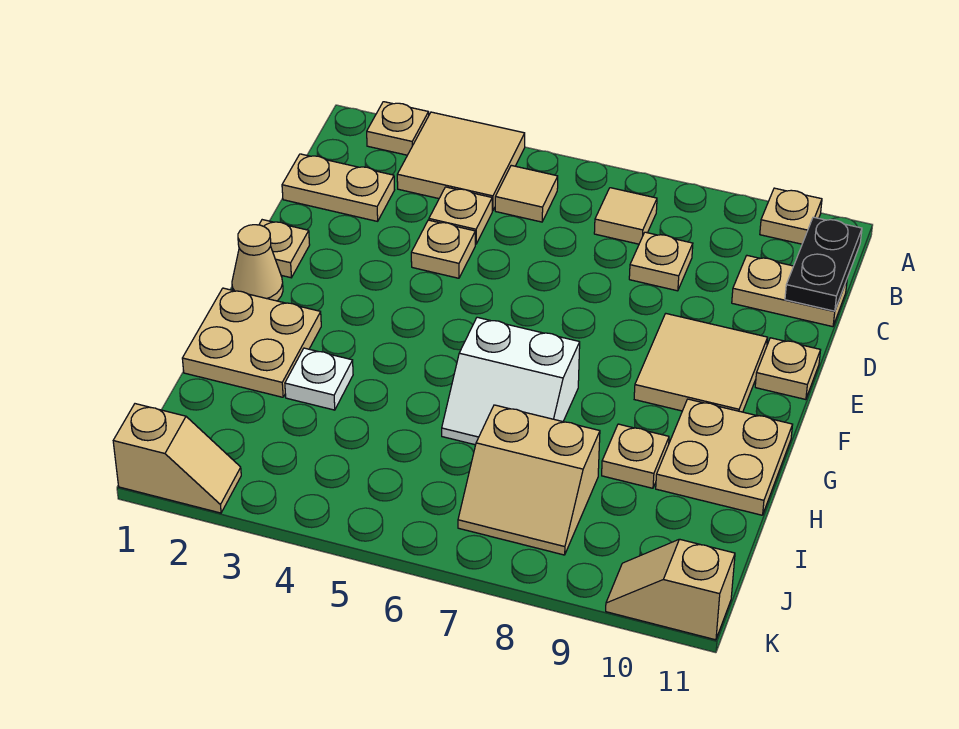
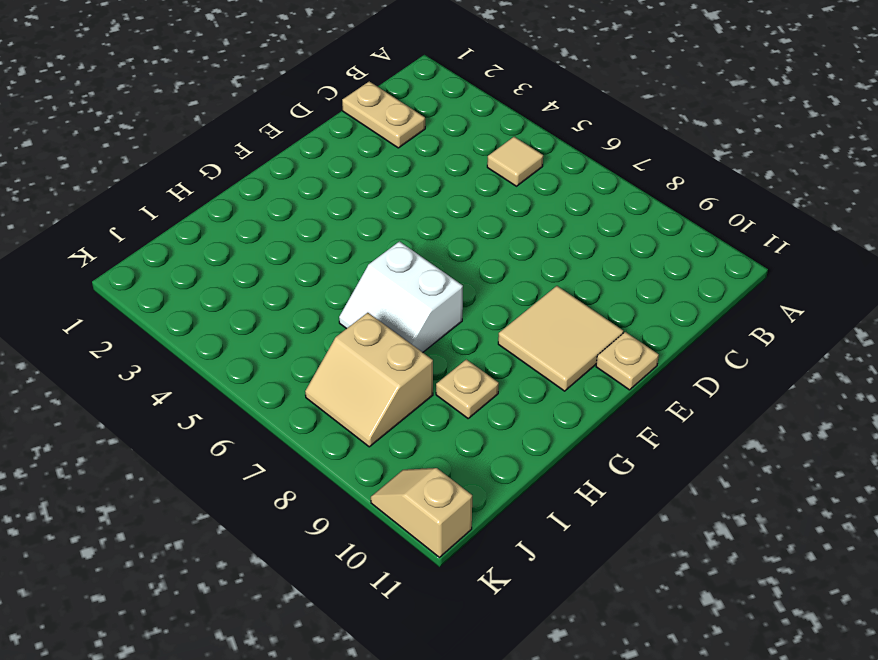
none -> tan 1x1 plate [367,102,429,155]
none -> tan 2x2 tile [397,112,525,211]
none -> tan 1x1 plate [760,188,822,244]

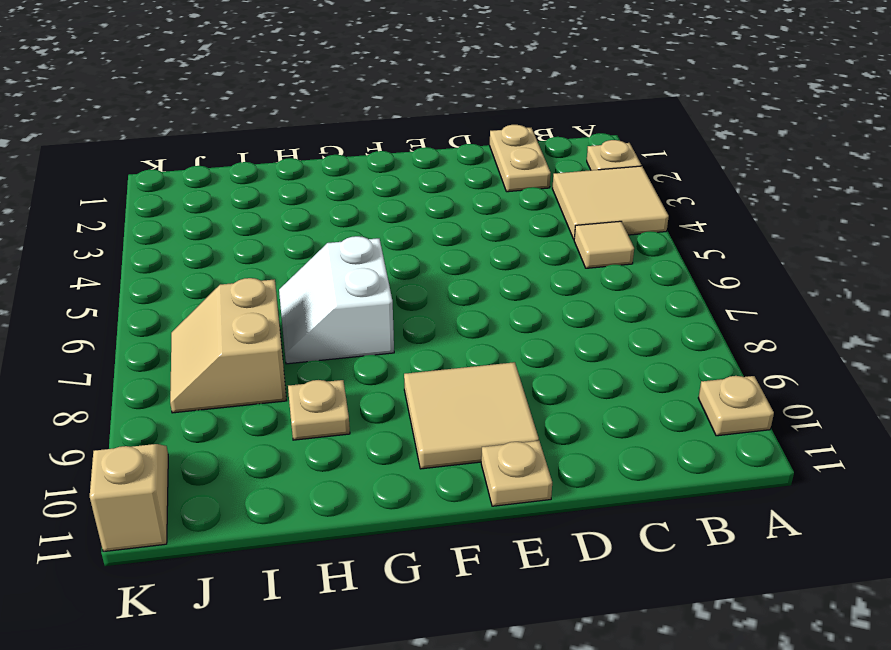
none -> tan 1x1 tile [594,188,657,244]
none -> tan 1x1 plate [429,187,492,244]
none -> tan 1x1 plate [629,232,693,291]

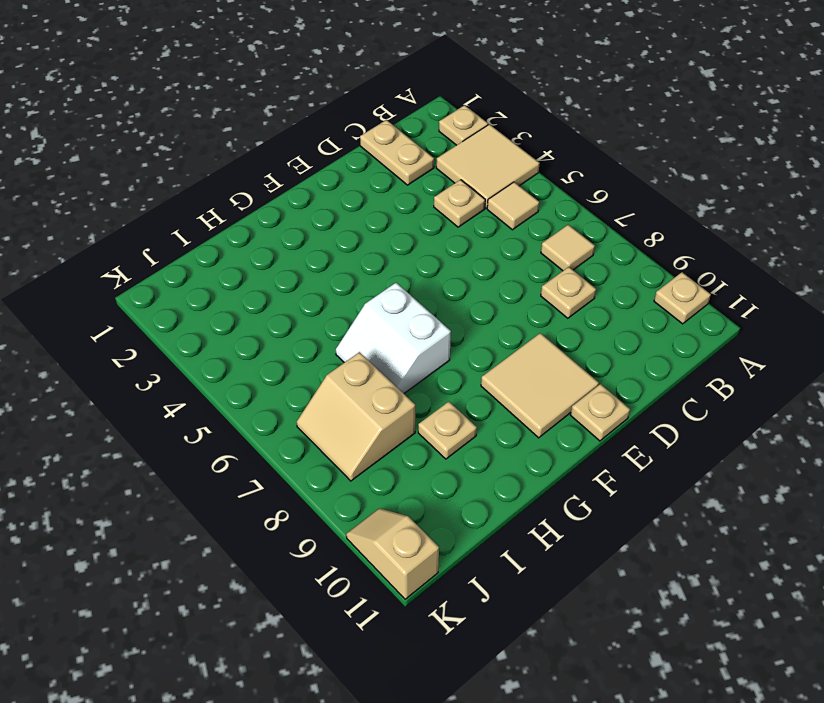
none -> tan 1x2 plate [732,256,847,327]
none -> tan 1x1 plate [411,220,475,278]
none -> tan 1x1 plate [259,220,310,278]

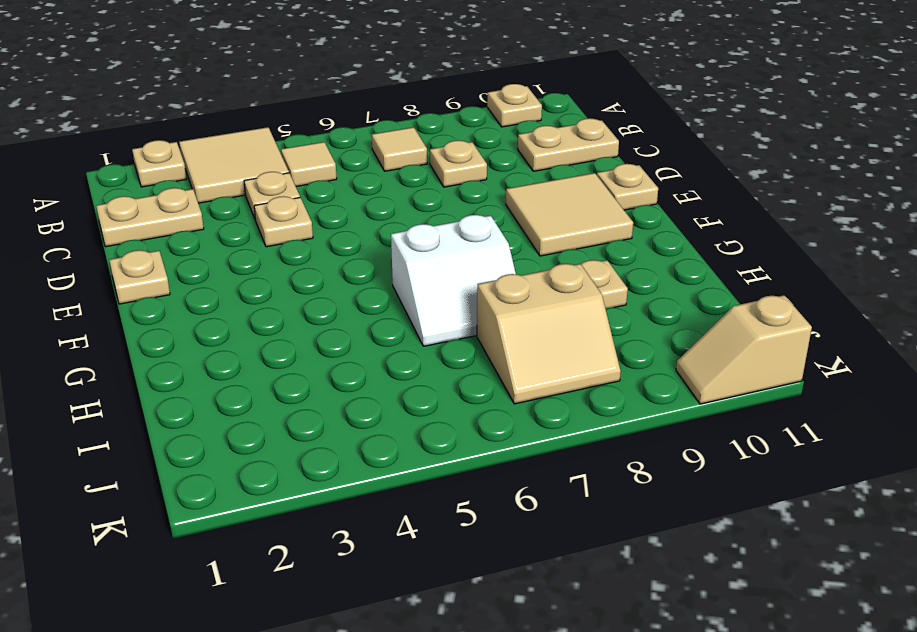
none -> tan 1x1 cone [232,225,283,301]
none -> tan 2x2 plate [182,288,321,397]
none -> tan 2x2 plate [656,399,793,515]

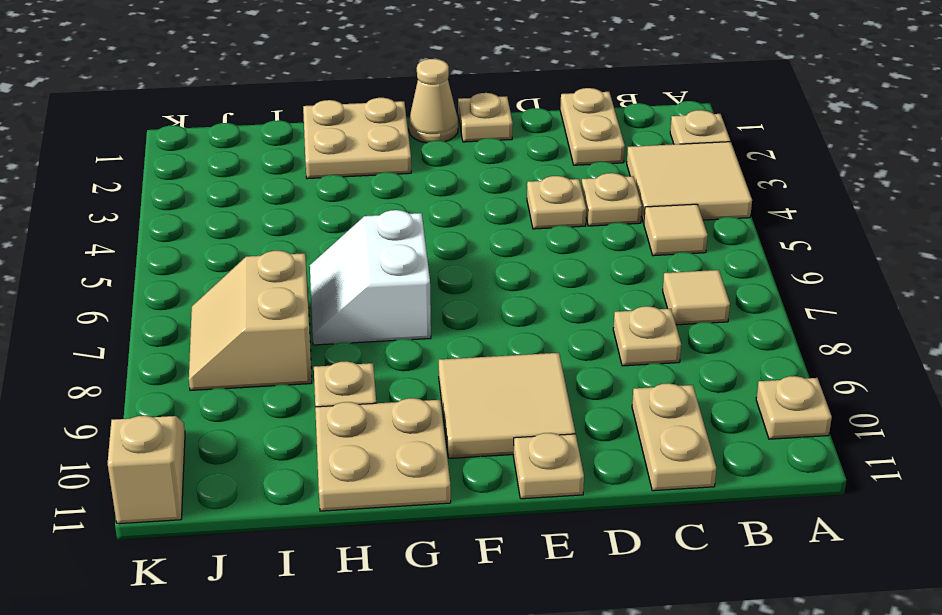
none -> white 1x1 plate [285,348,353,410]
none -> tan 1x2 slope [113,404,241,513]
none -> black 1x2 plate [785,217,862,311]

